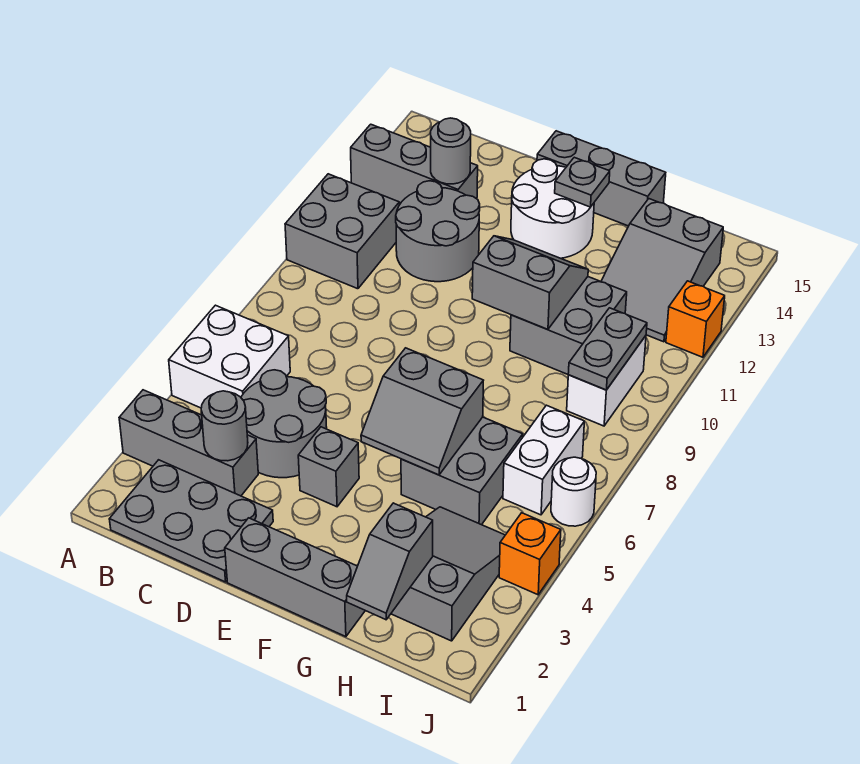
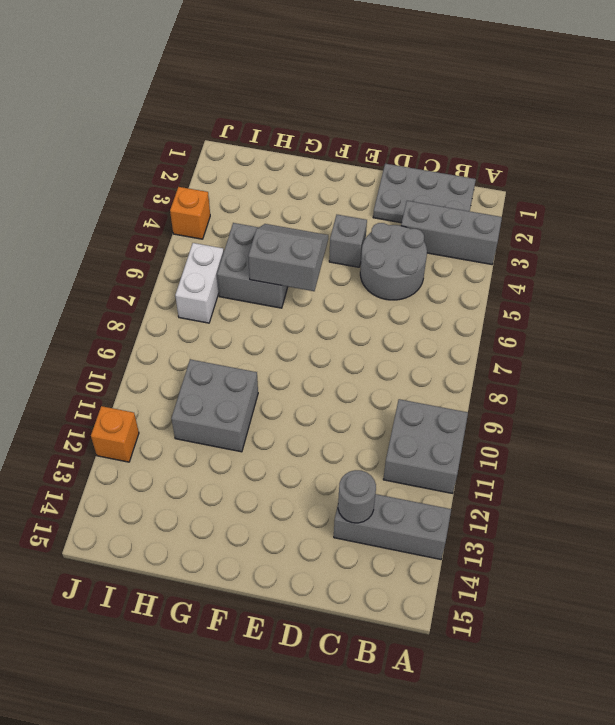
none -> white 2x2 brick [169,305,290,408]
none -> grey 2x2 round brick [396,181,480,282]
none -> grey 1x3 brick [225,518,365,637]

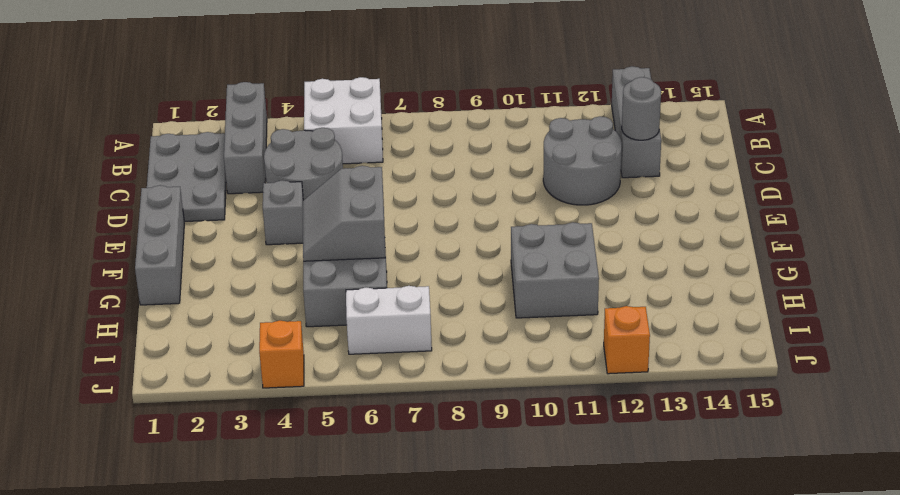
none -> grey 2x2 brick [285,174,399,289]
none -> white 2x2 round brick [511,159,594,258]
none -> grey 1x3 brick [537,131,666,226]

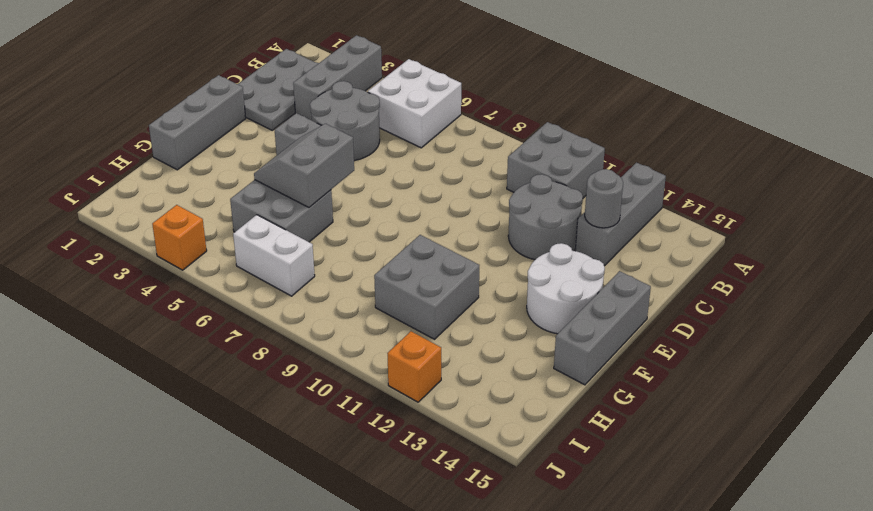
none -> grey 2x3 slope [391,507,505,641]
none -> grey 2x3 slope [601,199,723,342]
none -> white 1x2 brick [567,336,646,426]

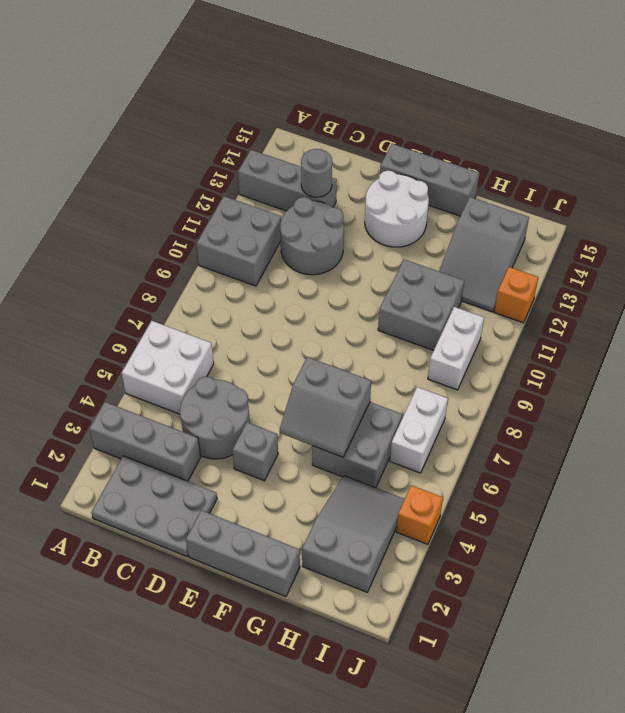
none -> white 1x1 round brick [551,457,596,526]
none -> grey 1x1 round brick [201,391,248,461]
none -> grey 2x2 slope [472,236,588,330]

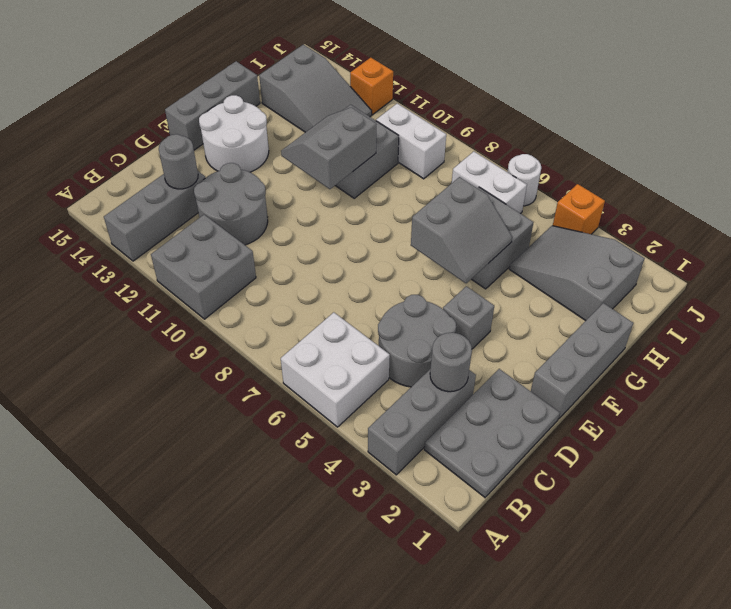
none -> grey 1x1 plate [555,157,610,207]
none -> grey 1x2 slope [347,503,433,620]
none -> grey 1x2 plate [568,308,647,390]

